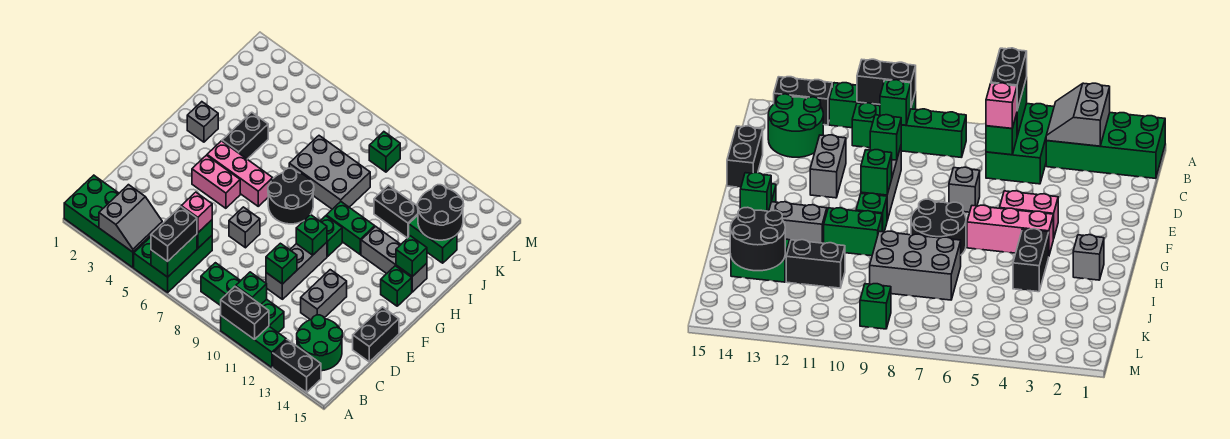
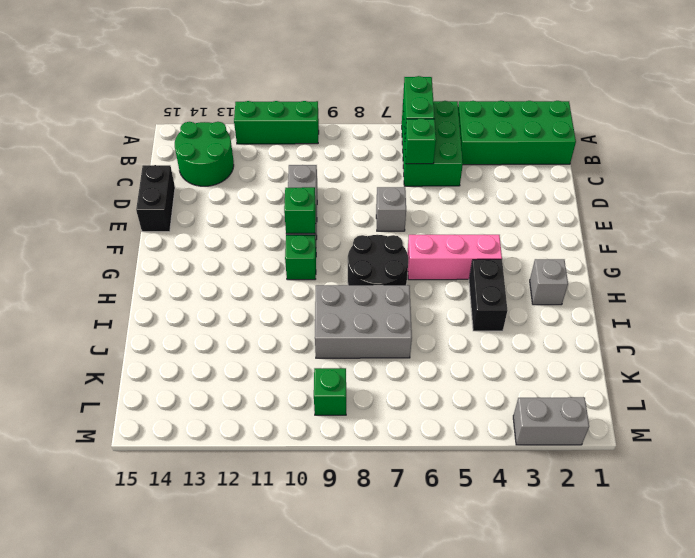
grey 1x2 brick [513,397,589,445] -> grey 1x2 brick turned to [301,270,347,320]
none -> black 1x2 brick [273,340,321,392]
none -> green 1x4 brick [201,263,284,332]
none -> pink 1x2 brick [192,155,240,208]
none -> green 1x1 brick [381,266,412,306]

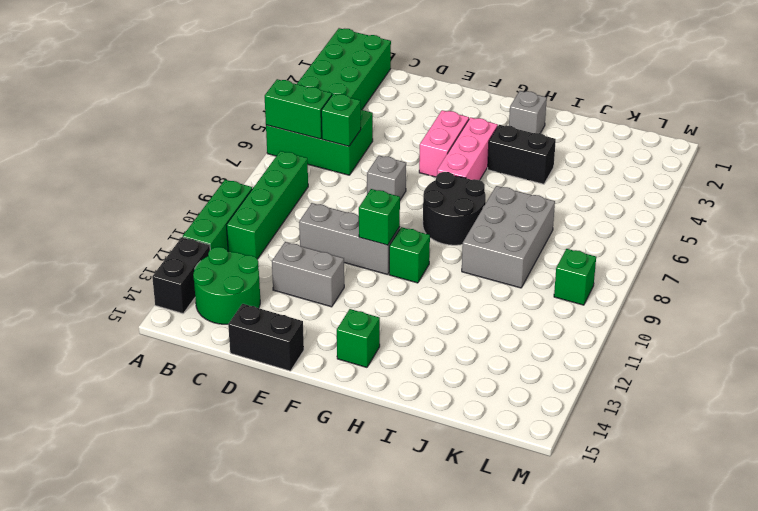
none -> green 1x2 brick [326,202,375,254]
none -> grey 1x3 brick [361,226,427,292]
none -> black 1x2 brick [374,185,418,238]
none -> green 1x2 brick [409,215,457,263]

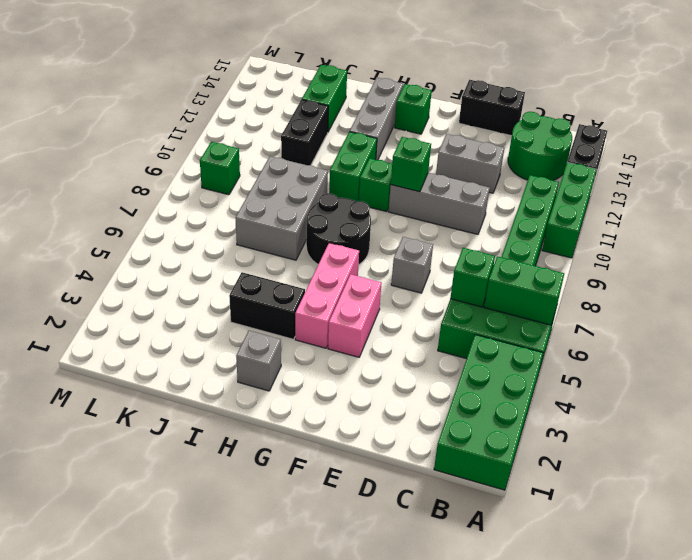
none -> grey 2x2 slope [99,185,162,252]
none -> black 1x2 brick [221,286,269,340]
none -> green 1x1 brick [236,272,267,305]
none -> green 1x1 brick [266,243,297,284]

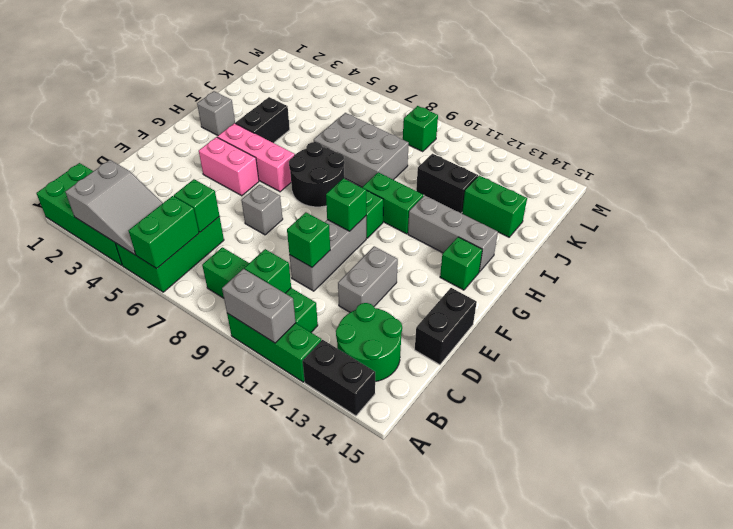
grey 2x3 slope [65,160,163,255] -> grey 2x2 slope [99,185,162,252]
grey 1x2 brick [222,269,296,343] -> black 1x2 brick [221,286,269,340]
none -> green 1x1 brick [396,236,427,277]
none -> black 2x2 round brick [417,185,464,240]
none -> black 1x2 brick [151,207,197,262]
none -> pink 1x1 brick [181,192,212,233]

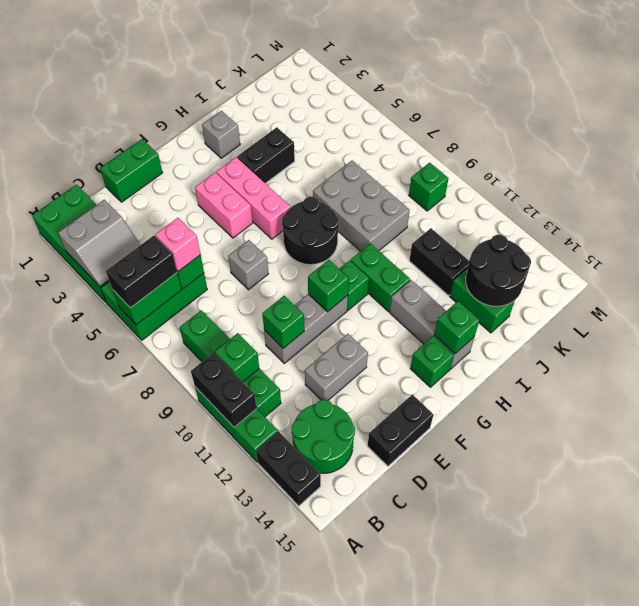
green 1x2 brick [100,139,163,202] -> none

